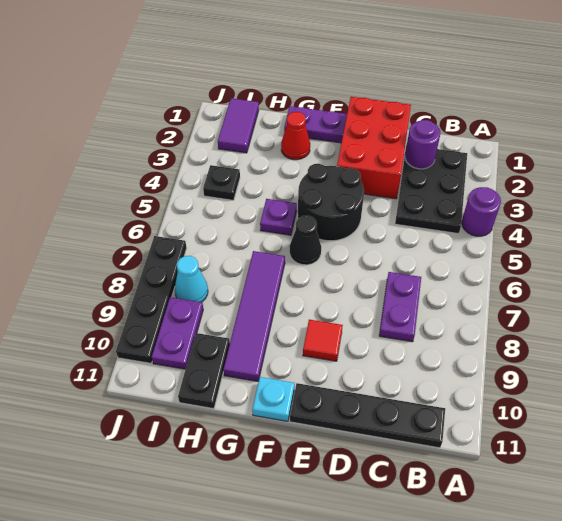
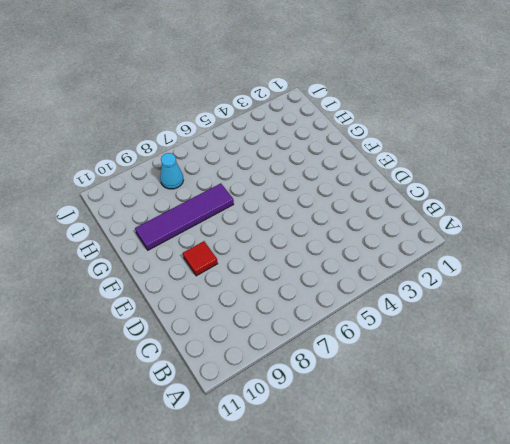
none -> purple 1x1 round brick [462,187,501,236]
none -> black 2x3 plate [395,145,467,234]
none -> black 1x4 plate [290,383,445,448]

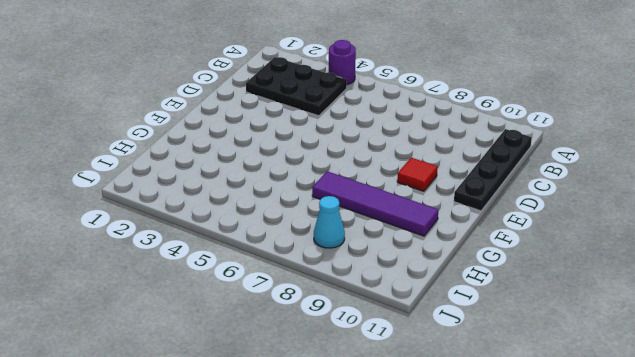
none -> purple 1x2 plate [379,272,421,342]
none -> red 2x3 brick [337,97,411,199]
none -> black 2x2 round brick [298,164,364,241]

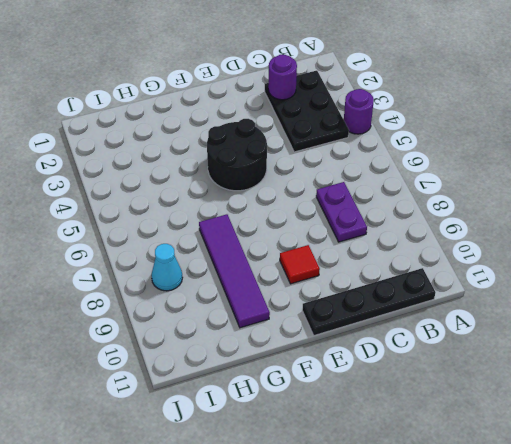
none -> red 2x3 brick [337,97,411,199]
none -> purple 1x2 plate [284,106,347,143]
none -> black 1x1 cone [290,216,321,265]

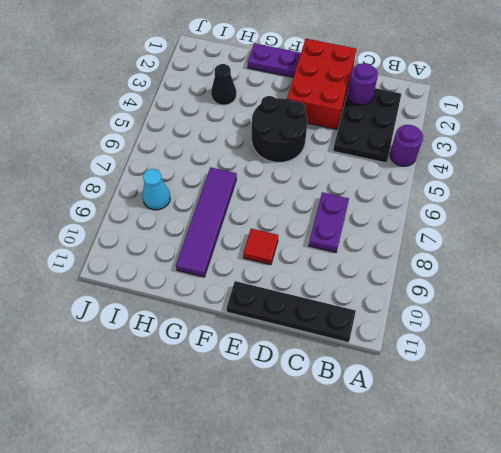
black 1x1 cone [211,64,236,105] -> black 1x1 cone moved to [290,216,321,265]
none -> cyan 1x1 plate [252,377,295,421]
none -> red 1x1 cone [281,112,310,160]
none -> purple 1x1 plate [260,199,297,235]

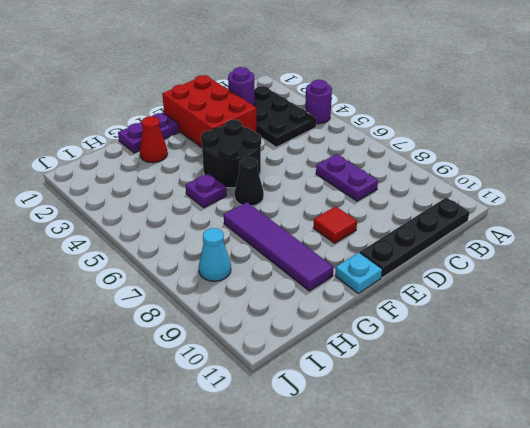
none -> black 1x2 plate [178,333,230,409]
none -> purple 1x2 tile [218,98,259,153]
none -> black 1x1 plate [203,165,240,200]

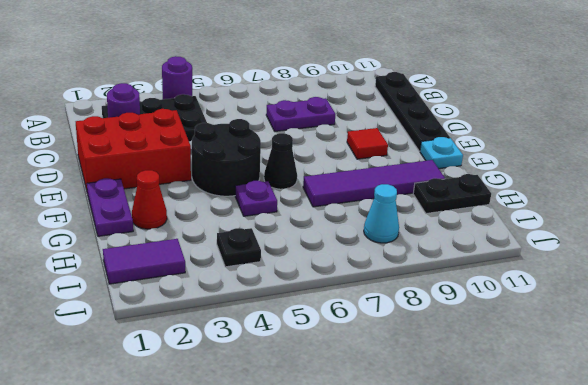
none -> purple 1x2 plate [152,297,203,369]
none -> black 1x4 plate [116,236,187,363]

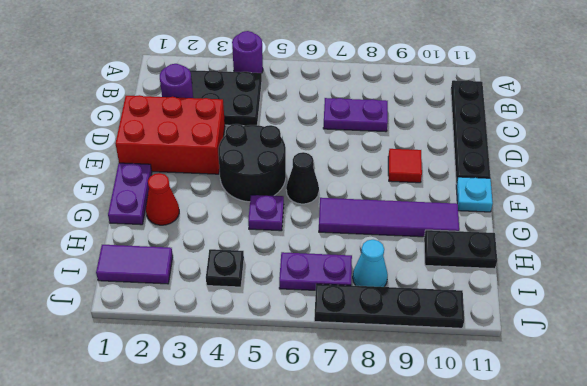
purple 1x2 plate [279,252,352,290] -> purple 1x2 plate moved to [152,297,203,369]

